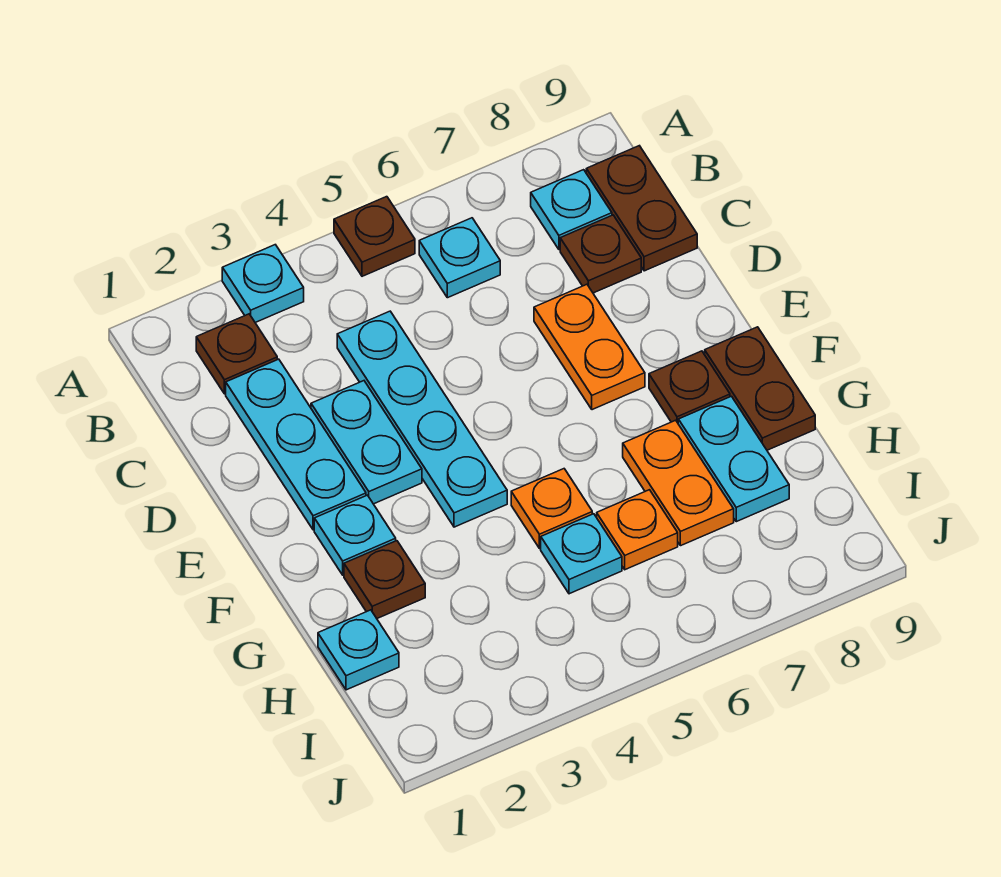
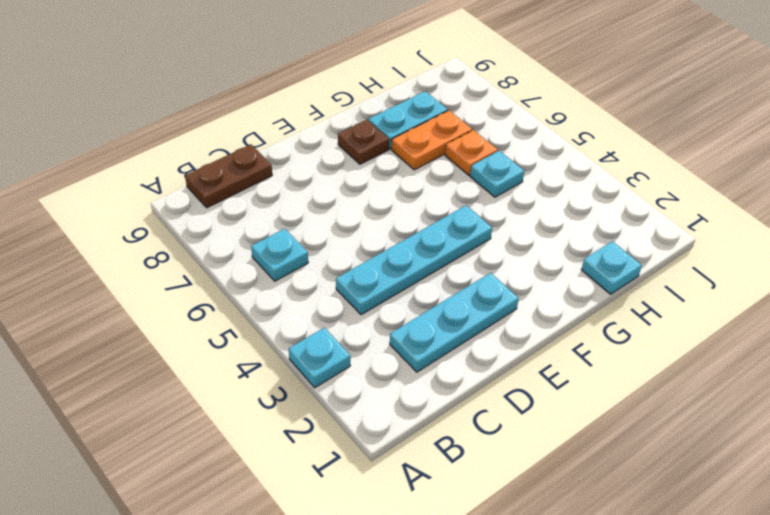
none -> brown 1x1 plate [334,197,415,276]
none -> brown 1x1 plate [196,314,277,394]
none -> cyan 1x1 plate [531,170,612,250]

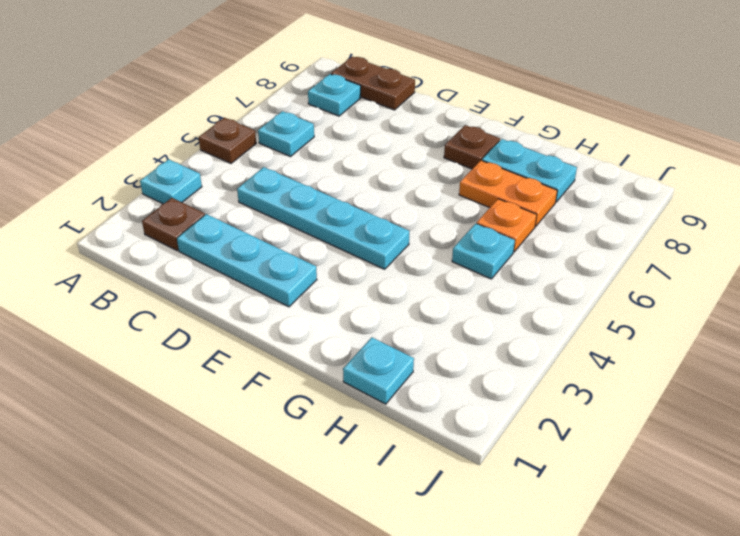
none -> brown 1x1 plate [560,215,641,293]
none -> cyan 1x2 plate [311,381,422,504]
none -> orange 1x2 plate [534,284,645,410]

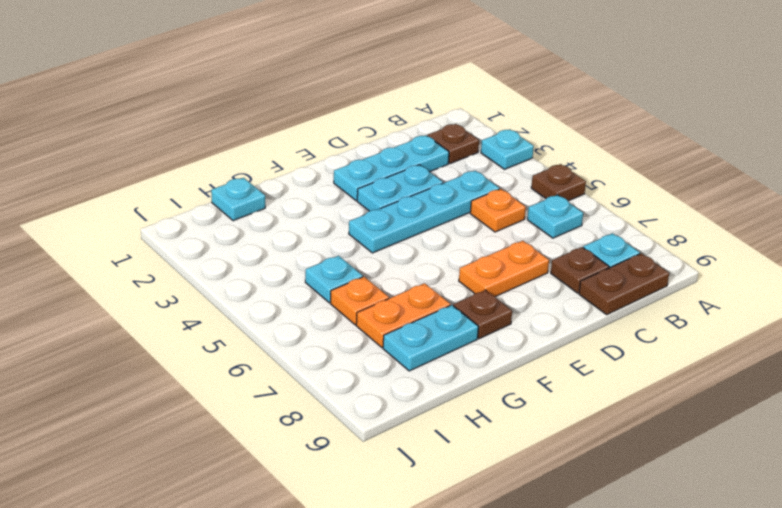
orange 1x1 plate [470,189,526,232] -> orange 1x1 plate moved to [511,469,592,548]
none -> cyan 1x1 plate [314,495,396,575]
none -> brown 1x2 plate [705,327,815,450]
none -> brown 1x1 plate [344,541,425,618]

